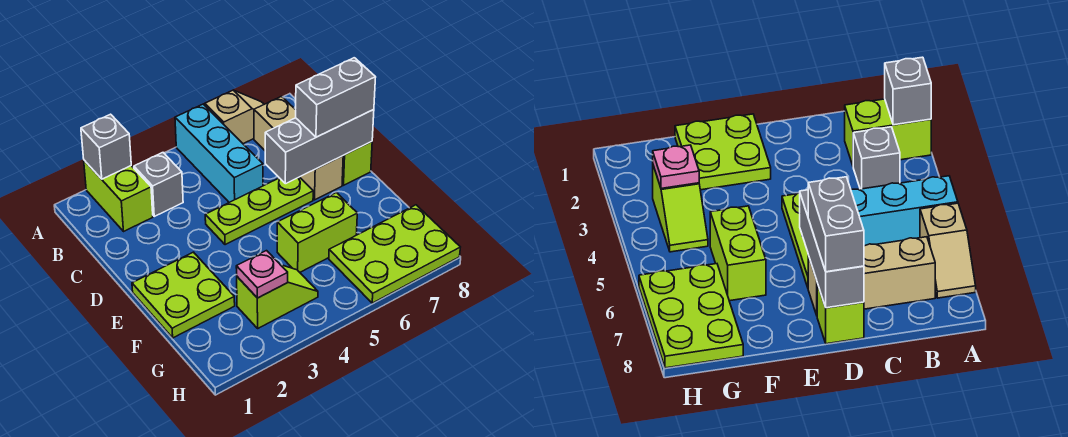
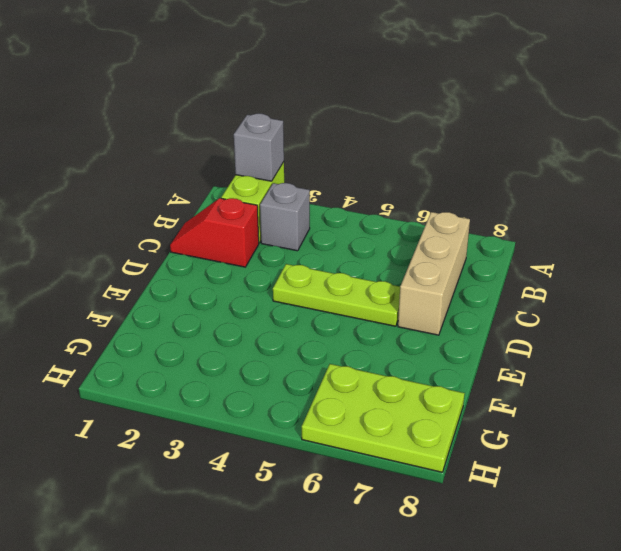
red 1x2 slope [170,198,259,267] -> none
none -> cyan 1x3 brick [175,104,263,202]
none -> tan 1x2 slope [205,90,264,144]
none -> lime 1x1 brick [342,142,372,185]

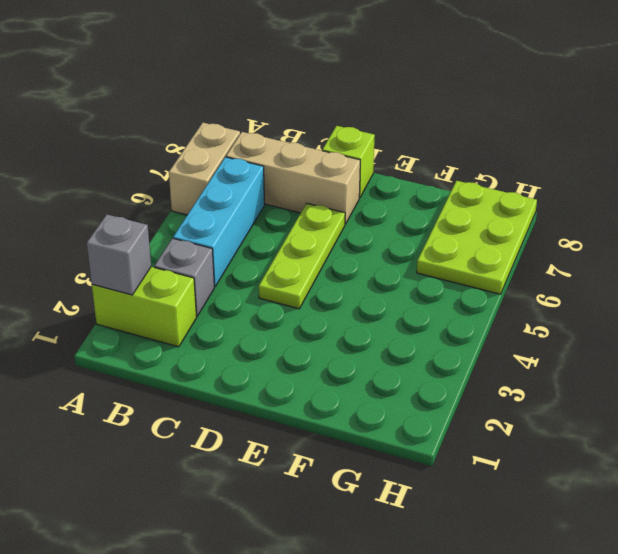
tan 1x2 brick [169,123,240,215] -> tan 1x2 slope [205,90,264,144]
cyan 1x3 brick [173,157,265,287] -> cyan 1x3 brick turned to [175,104,263,202]
none -> lime 2x2 plate [132,252,235,338]
none -> lime 1x2 brick [277,193,357,272]
none -> lime 1x2 slope [237,265,318,328]

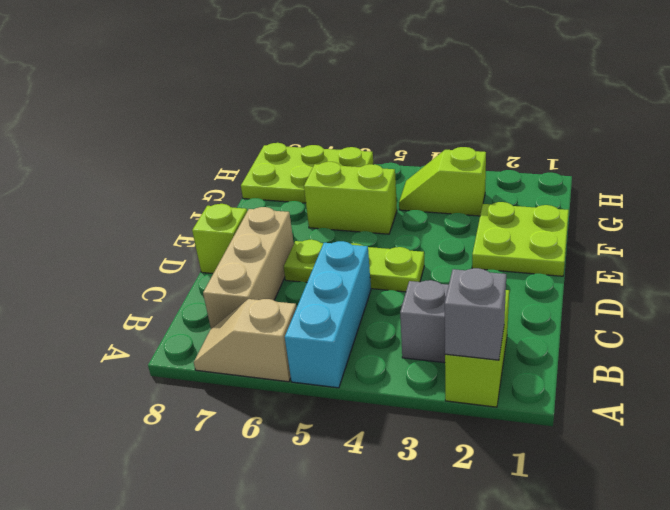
none -> grey 1x3 brick [265,110,374,184]
none -> pink 1x1 plate [236,251,288,298]
none -> grey 1x2 brick [296,58,376,137]

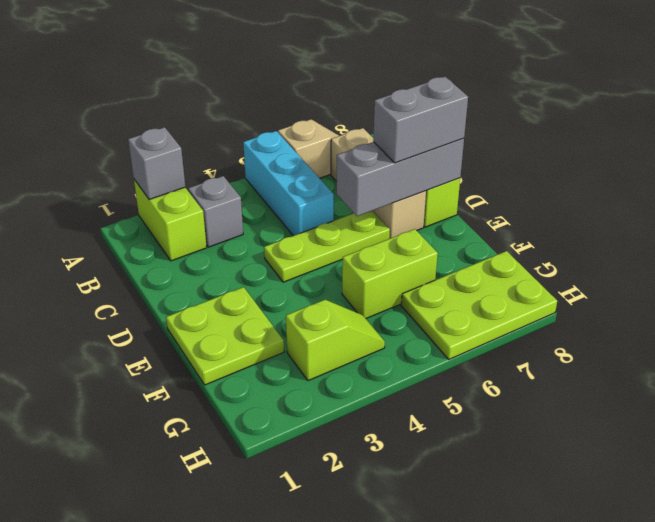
none -> pink 1x1 plate [236,251,288,298]

